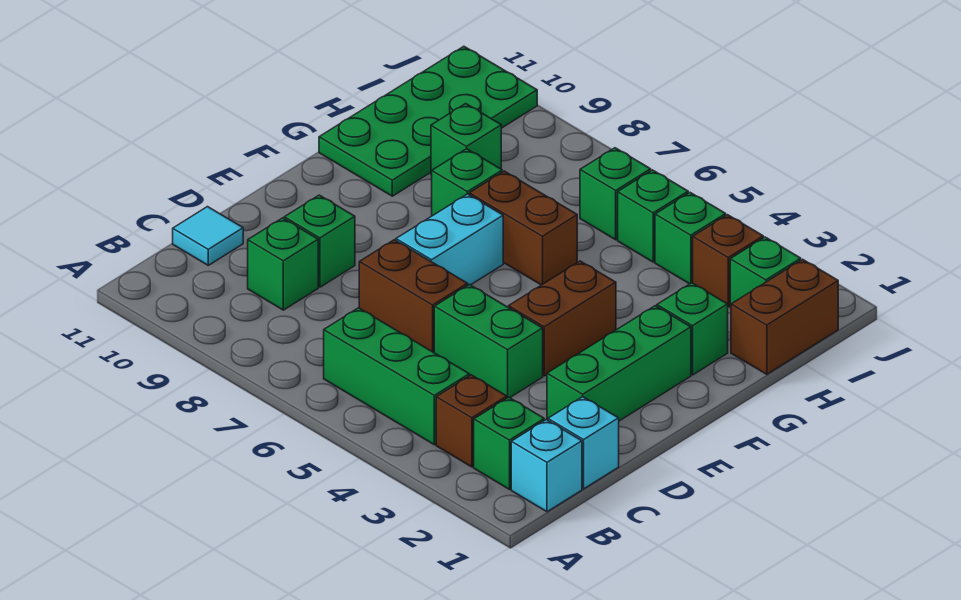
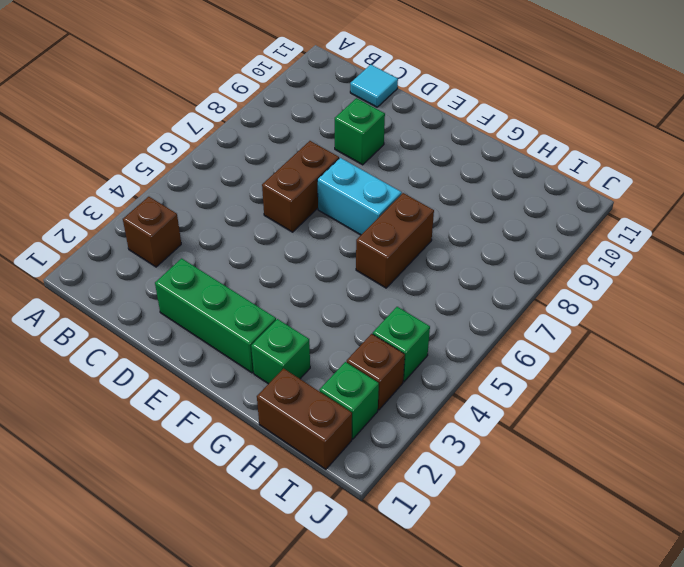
none -> cyan 1x1 brick [511,420,582,512]
none -> green 1x1 brick [474,397,544,489]
none -> green 1x3 brick [324,308,469,445]

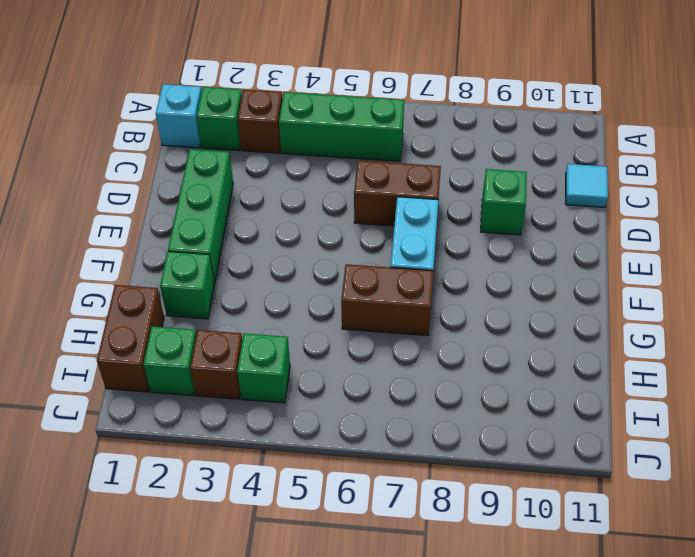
none -> cyan 1x1 brick [548,397,619,489]
none -> green 1x1 brick [248,218,318,310]
none -> green 1x2 brick [434,284,543,398]

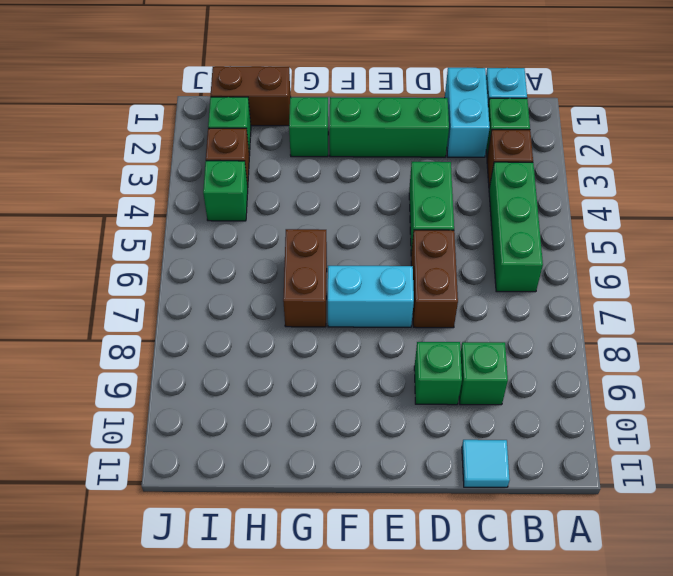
cyan 1x2 brick [445,67,490,157] -> cyan 1x1 brick [548,397,619,489]
none -> brown 1x2 brick [509,261,616,376]
none -> green 1x1 brick [432,149,502,216]
none -> green 2x4 plate [319,46,537,196]

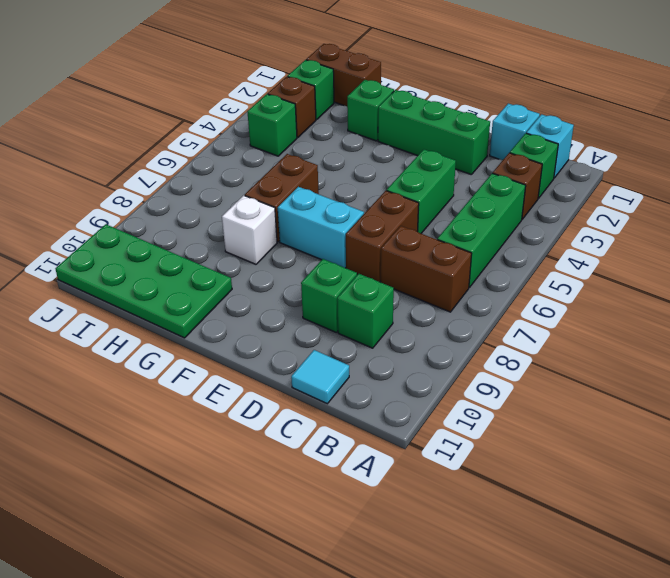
brown 1x2 brick [381,226,472,312] -> brown 1x2 brick moved to [509,261,616,376]
white 1x1 brick [222,195,277,264] -> green 1x1 brick [432,149,502,216]
none -> green 1x1 brick [431,104,501,175]
none -> green 1x1 brick [618,170,688,262]
none -> green 1x1 brick [580,148,651,240]

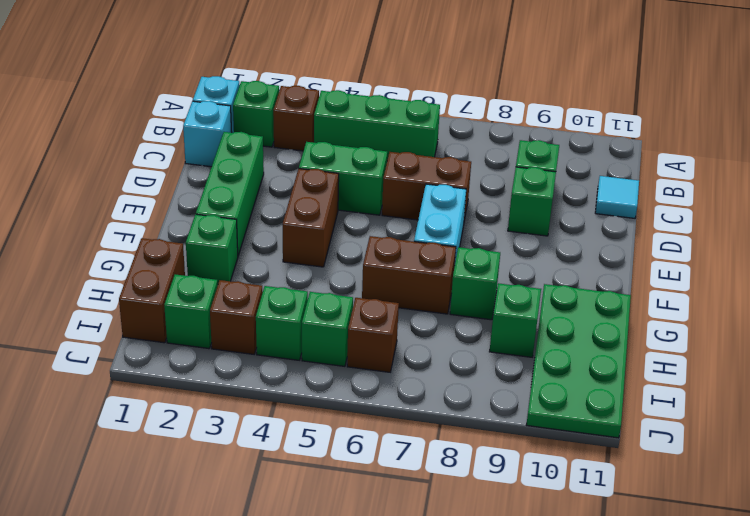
brown 1x1 brick [347,298,399,372] -> green 1x1 brick [580,148,651,240]

